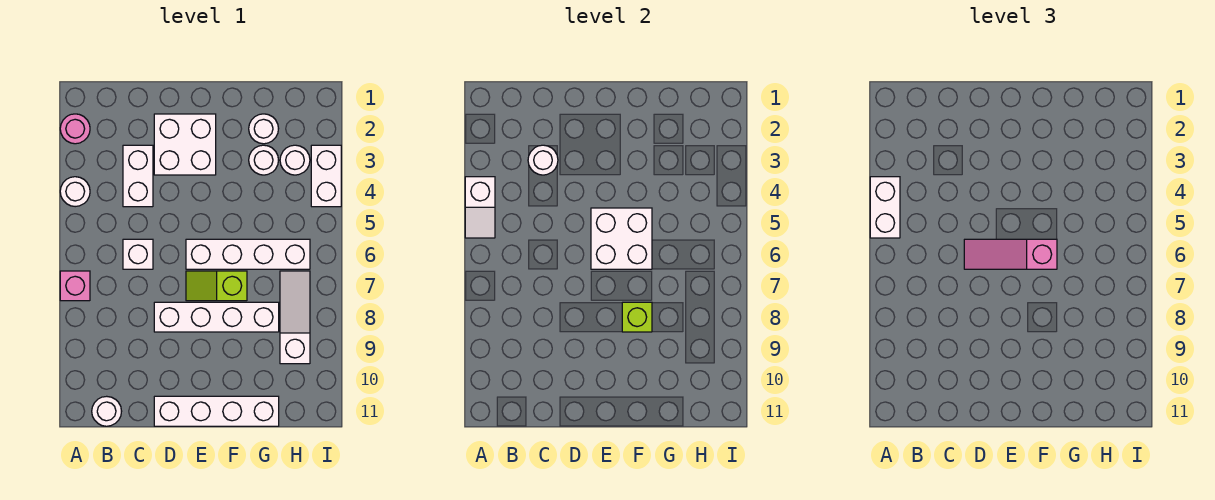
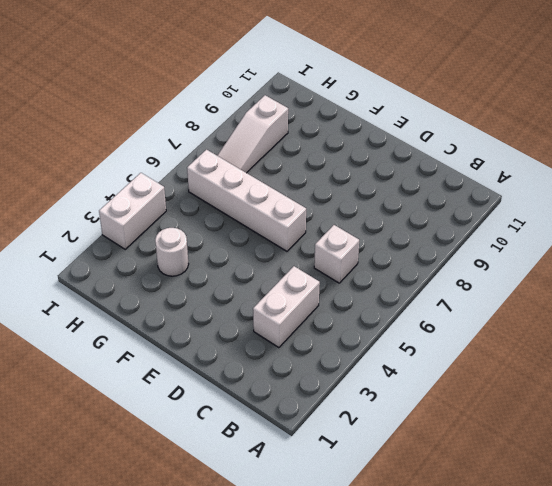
none -> pink 1x1 round brick [60,114,90,144]
none -> white 1x1 round brick [60,177,90,207]
none -> pink 1x1 brick [60,271,90,301]

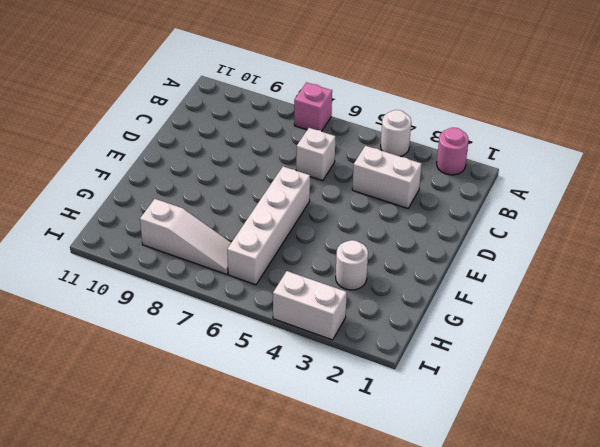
none -> white 1x1 round brick [92,396,122,426]
none -> white 2x2 brick [154,114,216,175]
none -> white 1x4 brick [154,302,279,332]

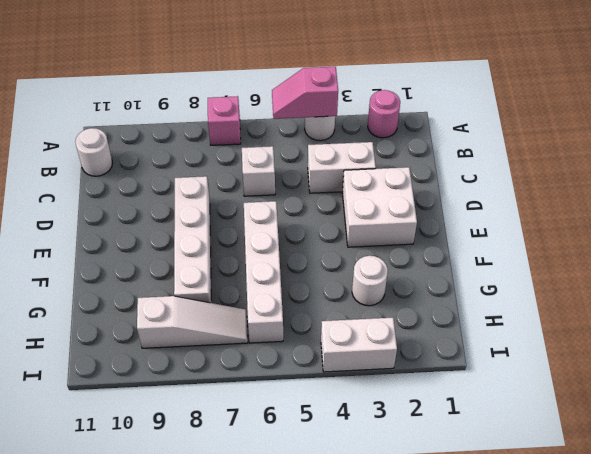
pink 1x2 slope [272,67,338,119] -> white 1x2 slope [465,177,495,238]
none -> white 1x4 brick [154,396,279,426]
none -> lime 1x2 slope [186,271,247,301]
none -> white 1x1 round brick [249,114,279,144]

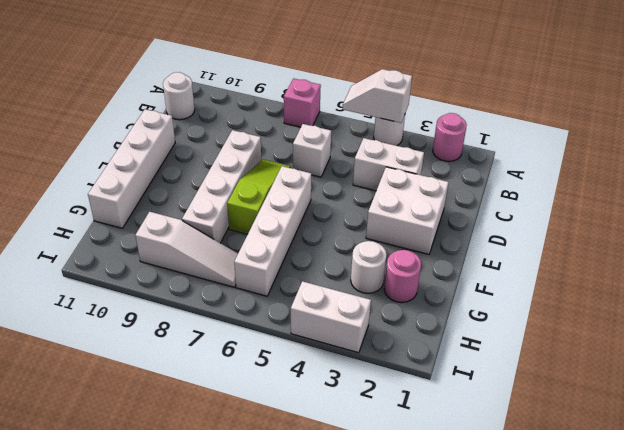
lime 1x3 slope [227,160,291,234] -> lime 1x2 slope [186,271,247,301]
pink 1x1 round brick [384,250,421,303] -> white 1x1 round brick [249,114,279,144]
none -> white 1x1 round brick [280,145,310,175]
none -> white 1x1 round brick [528,145,558,175]
none -> white 2x2 brick [591,208,652,269]

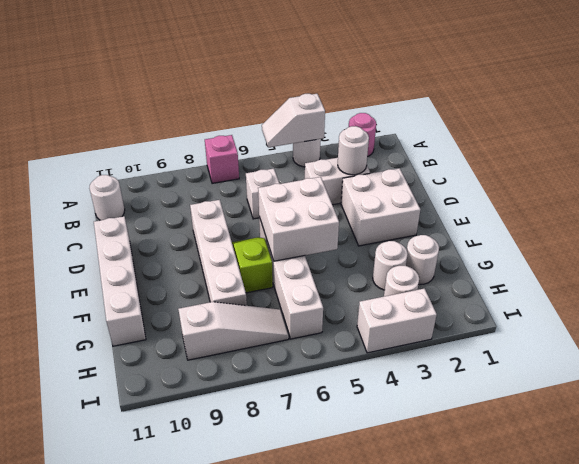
none -> lime 1x1 brick [622,302,652,332]
none -> white 1x2 brick [870,177,900,238]
none -> pink 1x3 slope [964,239,1057,269]

